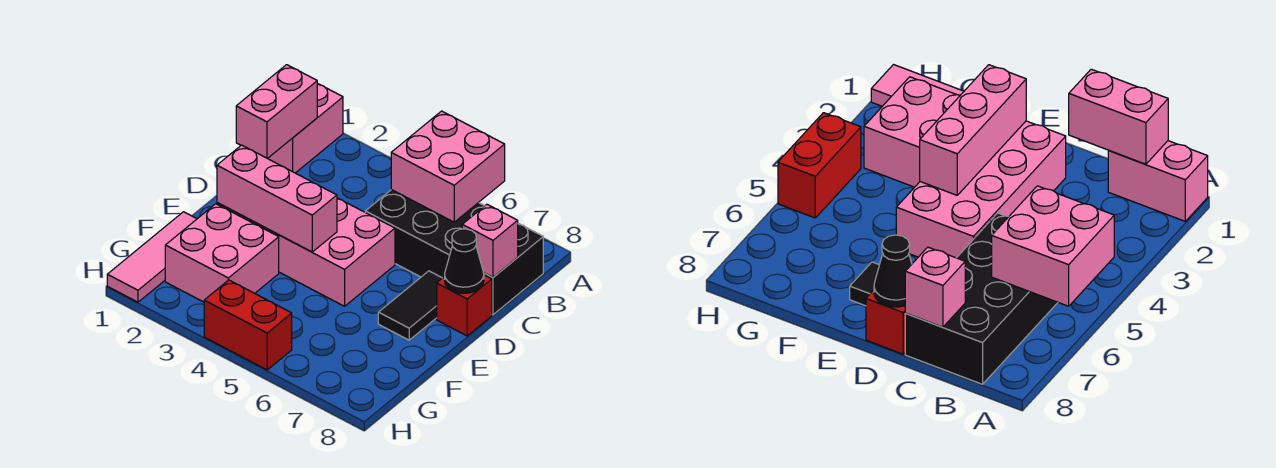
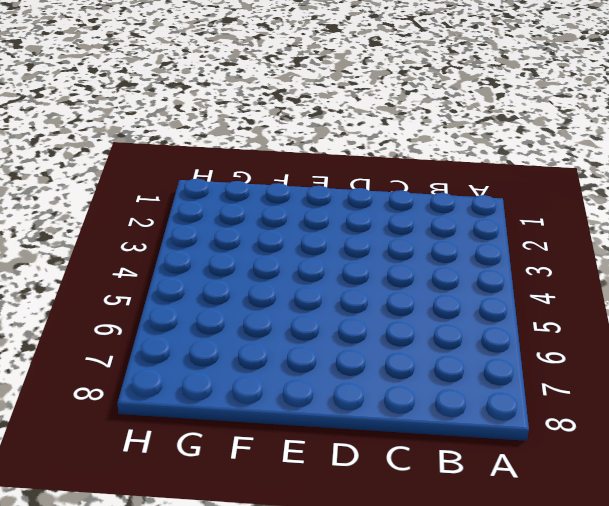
none -> pink 1x2 brick [268,83,343,173]
none -> black 2x4 brick [365,190,543,315]
none -> pink 2x4 brick [217,198,395,306]

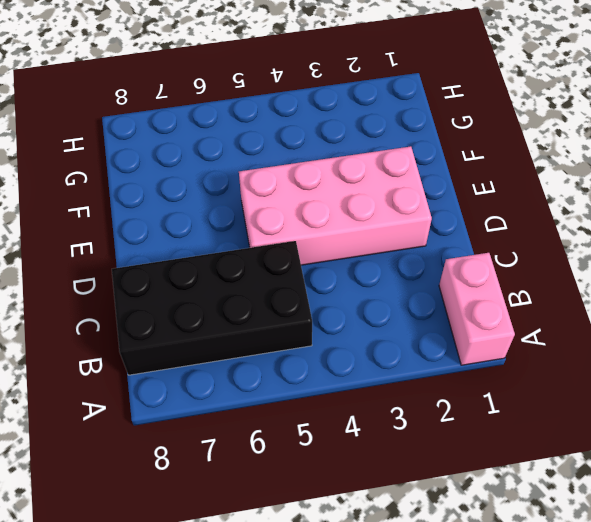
none -> black 1x2 tile [378,271,442,340]
none -> red 1x1 brick [437,275,492,336]
none -> pink 1x3 tile [107,212,197,302]

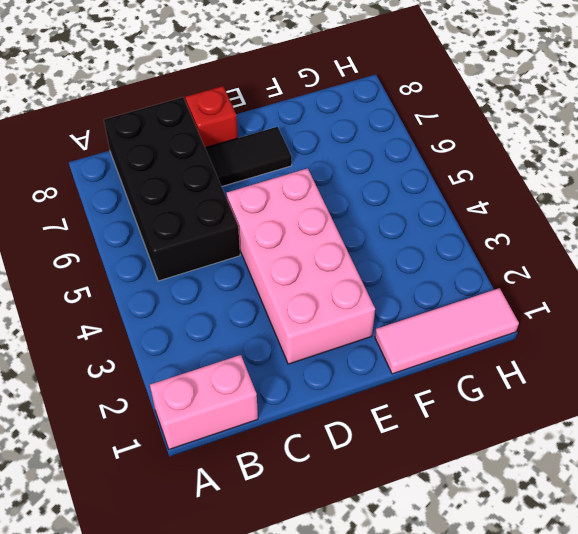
none -> pink 2x2 brick [165,204,279,302]
none -> red 1x2 brick [204,280,292,370]
none -> pink 2x2 brick [391,111,505,222]

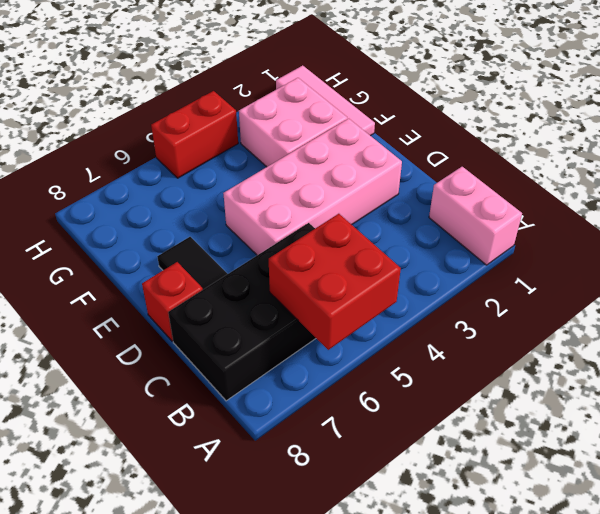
red 2x2 brick [269,214,401,350] -> pink 2x2 brick [391,111,505,222]
none -> pink 1x2 brick [236,65,317,159]
none -> pink 1x1 brick [462,204,518,277]
none -> black 1x1 cone [445,229,484,293]

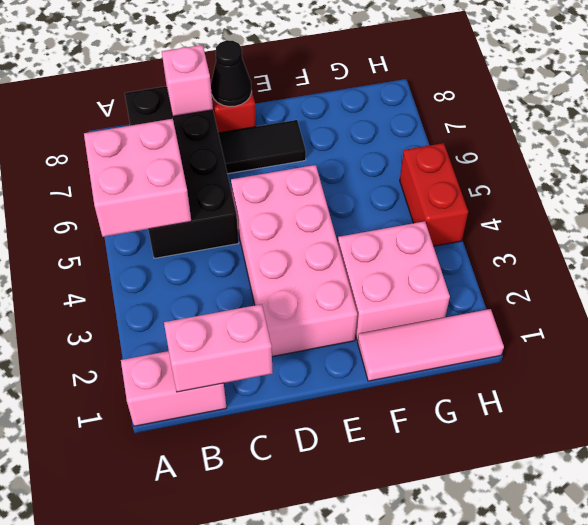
none -> pink 1x3 brick [217,145,337,252]

